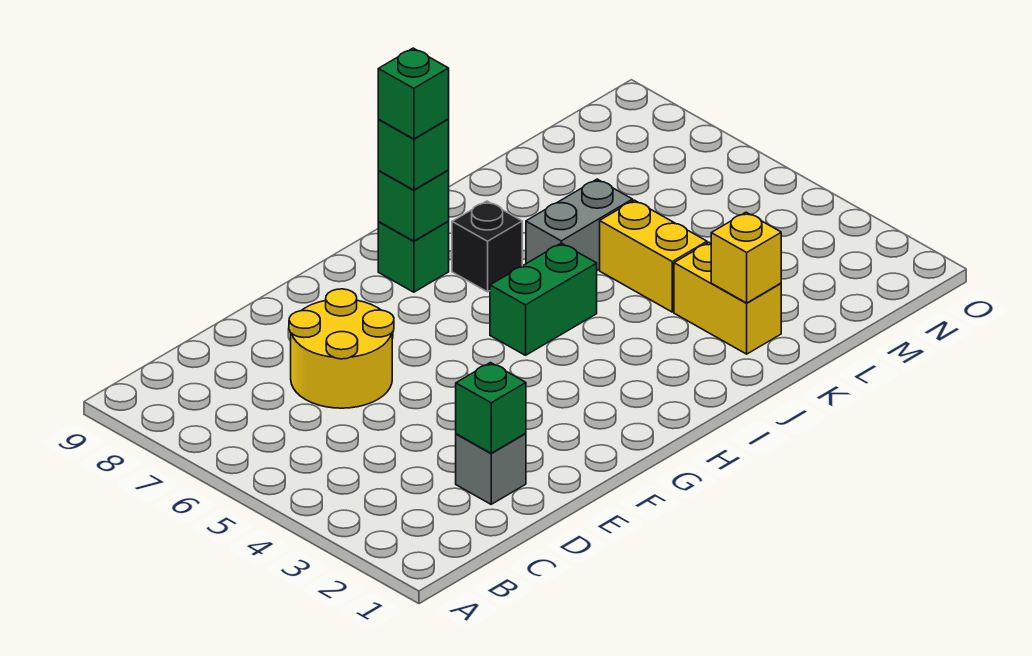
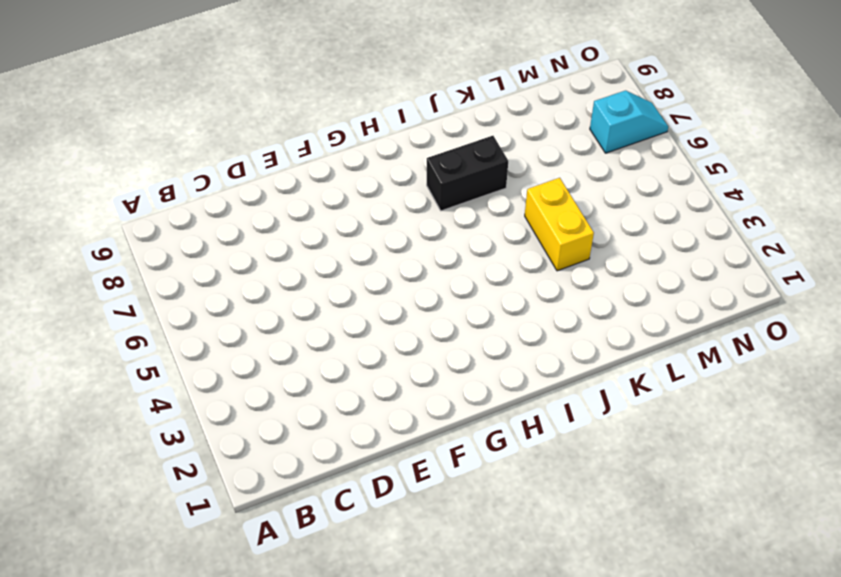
black 1x2 brick [427,136,508,211] -> black 1x1 brick [452,201,522,292]
cyan 1x2 slope [590,90,668,153] -> none
none -> grey 1x1 brick [456,434,526,504]
none -> yellow 2x2 round brick [289,289,394,408]
none -> green 1x2 brick [490,243,597,355]

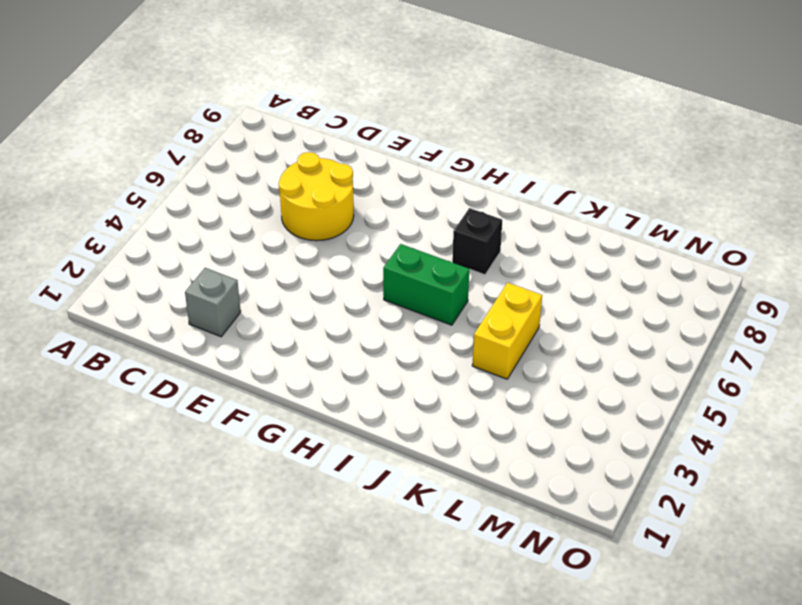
none -> green 1x1 brick [378,222,449,292]
none -> grey 1x2 brick [526,179,633,270]
none -> yellow 1x2 brick [674,242,781,354]

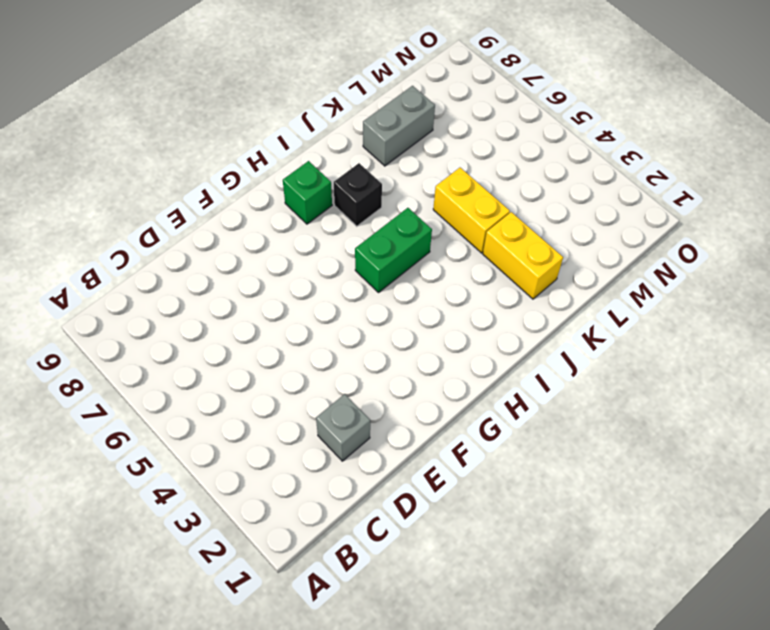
grey 1x2 brick [363,86,435,166] -> grey 1x2 brick moved to [526,179,633,270]
none -> yellow 2x2 round brick [289,289,394,408]
none -> green 1x1 brick [456,363,526,453]
none -> green 1x1 brick [378,170,449,241]

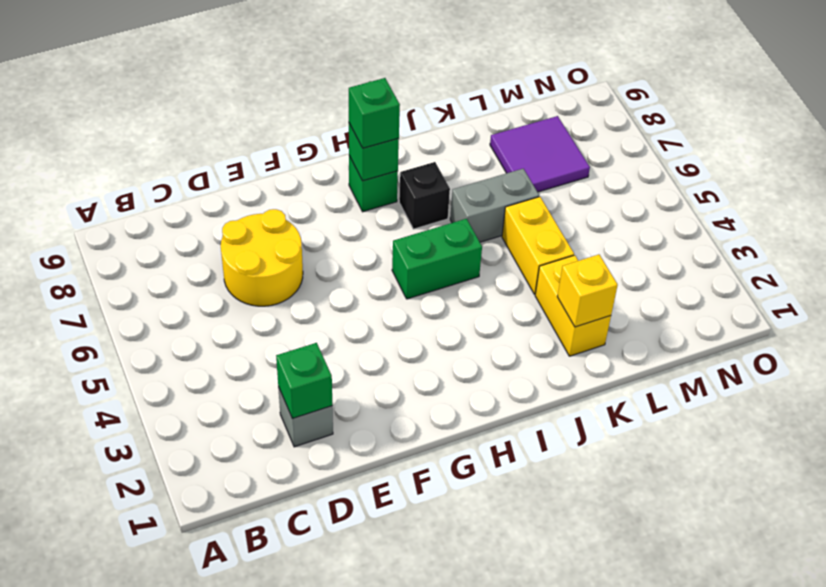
purple 2x2 tile [490,116,590,192] -> none
none -> green 1x1 brick [378,48,449,139]

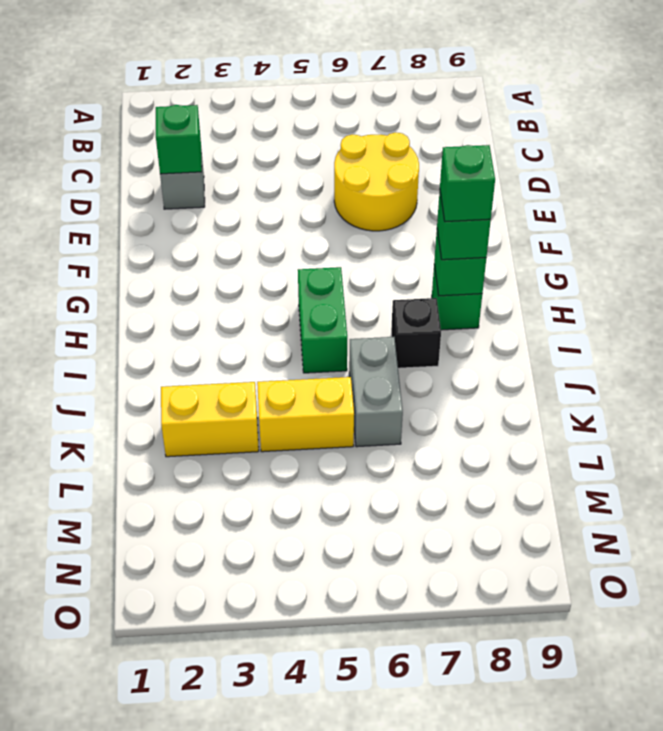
none -> yellow 1x1 brick [711,212,781,303]

